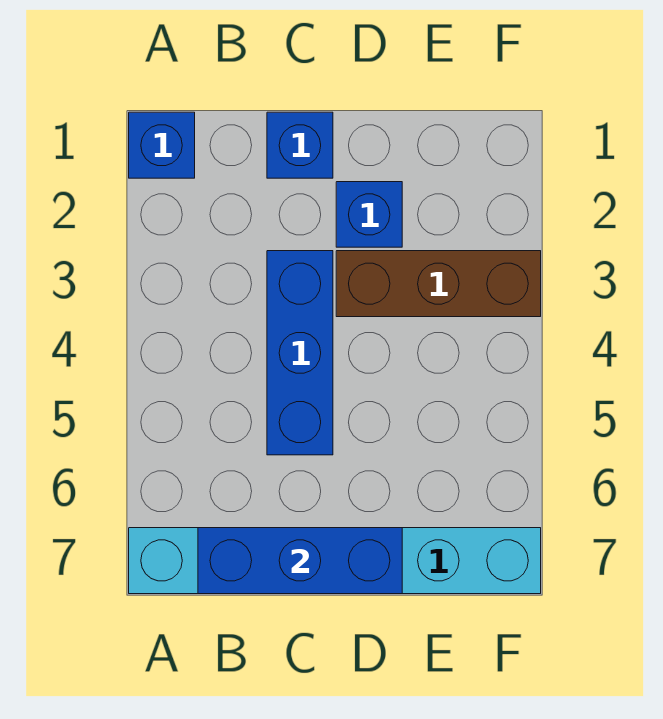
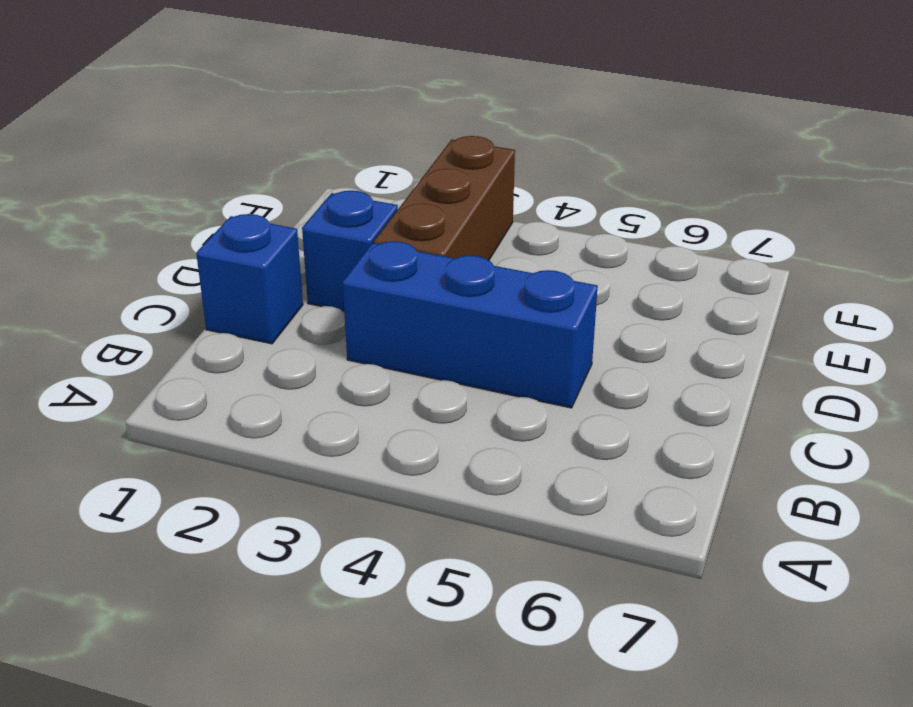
none -> blue 1x1 brick [129,112,195,178]
none -> cyan 1x6 brick [129,528,541,594]

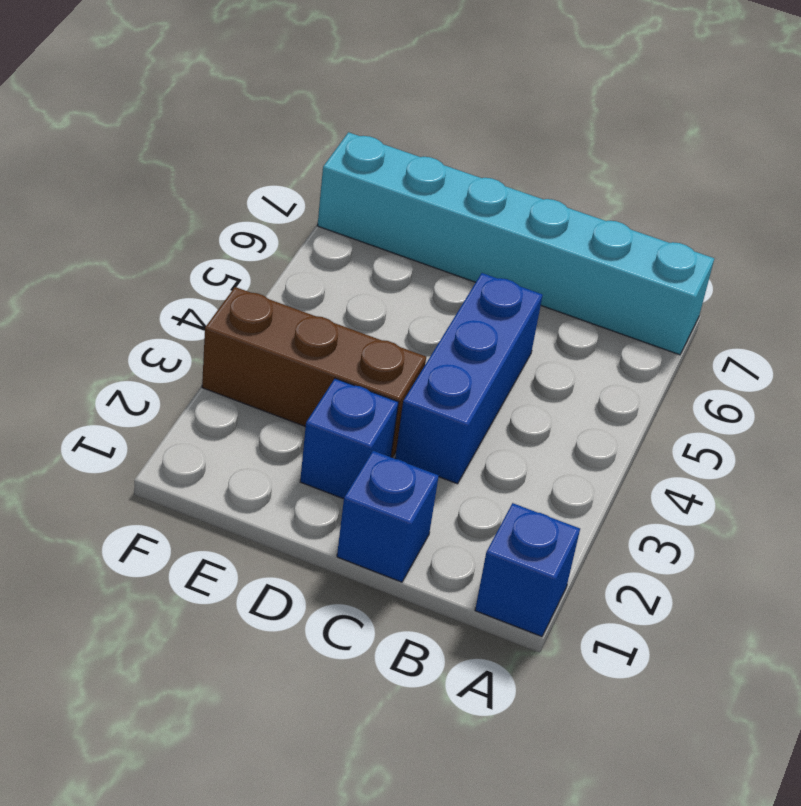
none -> blue 1x3 brick [198,528,402,594]

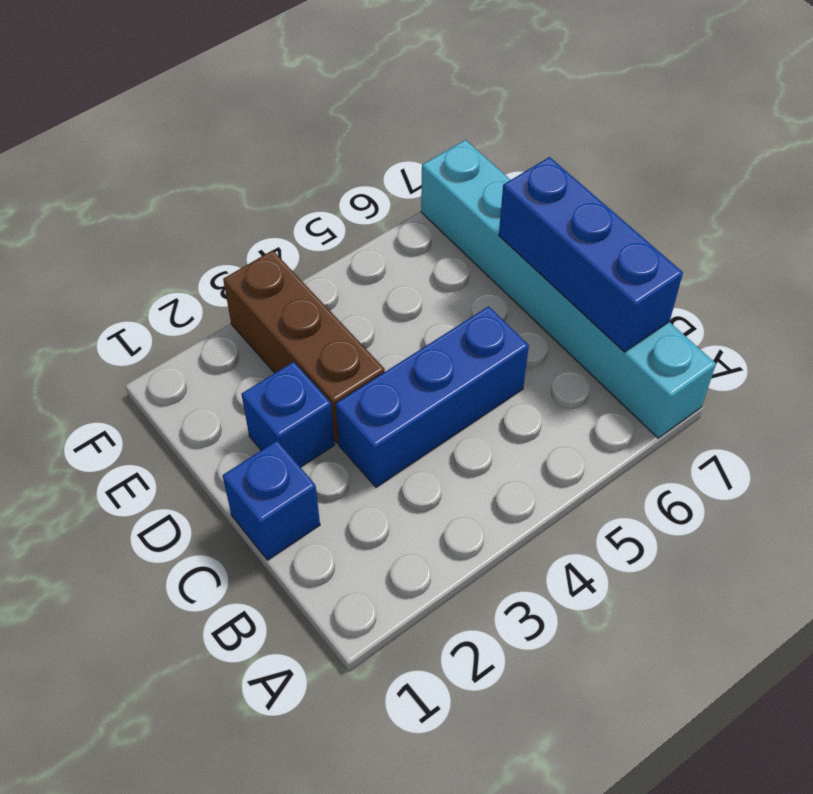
none -> blue 1x1 brick [129,112,195,178]

